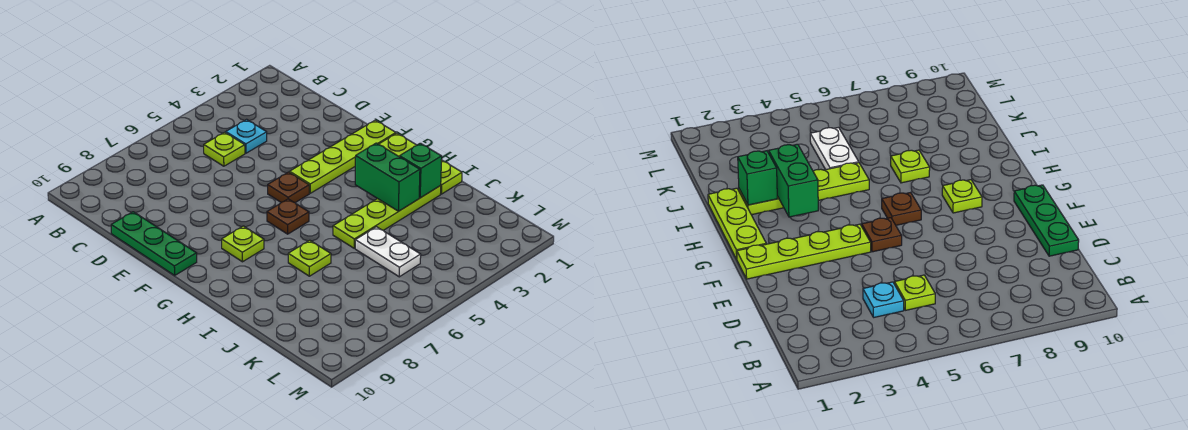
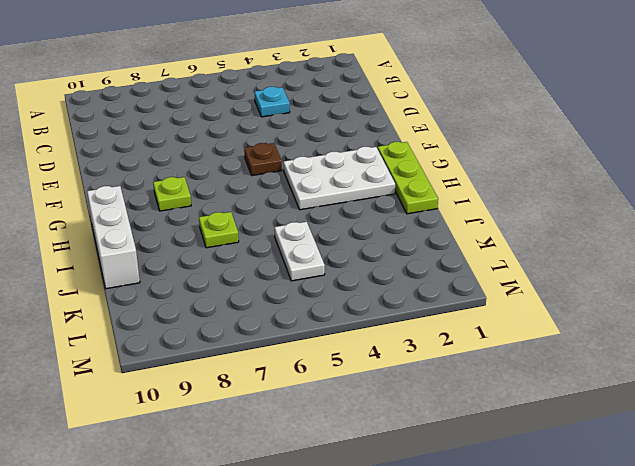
white 2x3 plate [284,147,395,210] -> none
white 1x3 brick [87,186,140,289] -> none
none -> lime 1x1 plate [204,132,245,166]
none -> green 1x3 plate [111,212,197,275]
none -> lime 1x4 plate [290,120,396,193]

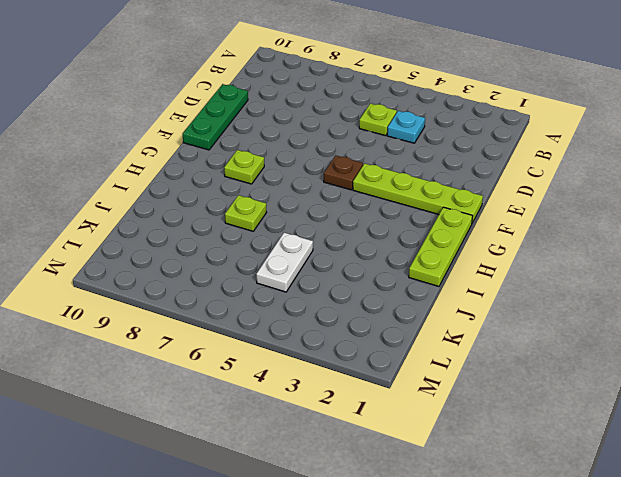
none -> brown 1x1 plate [267,199,309,234]
none -> lime 1x4 plate [333,186,441,248]
none -> green 1x2 brick [355,143,420,211]

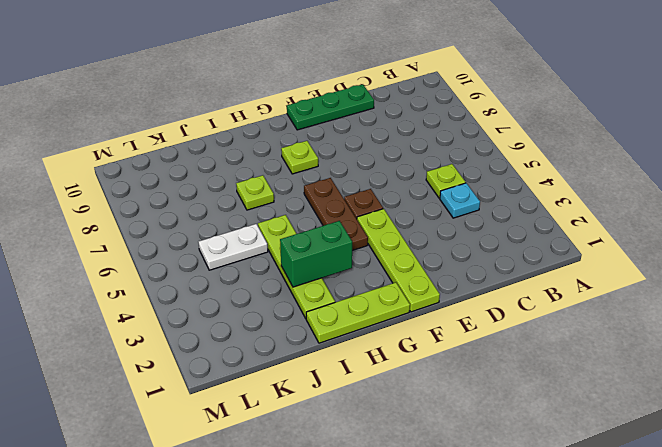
brown 1x3 plate [304,178,368,251] -> brown 1x1 plate [267,199,309,234]
none -> green 1x1 brick [400,143,442,198]

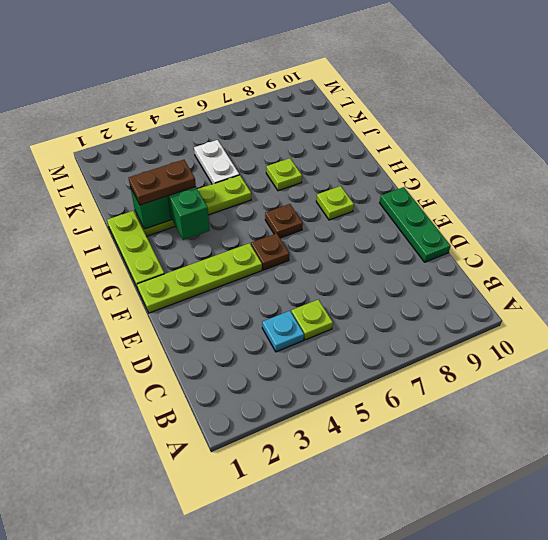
brown 1x2 plate [129,160,196,205] -> none

